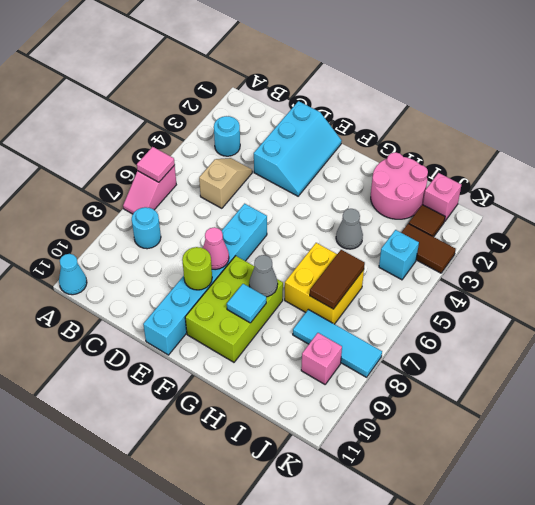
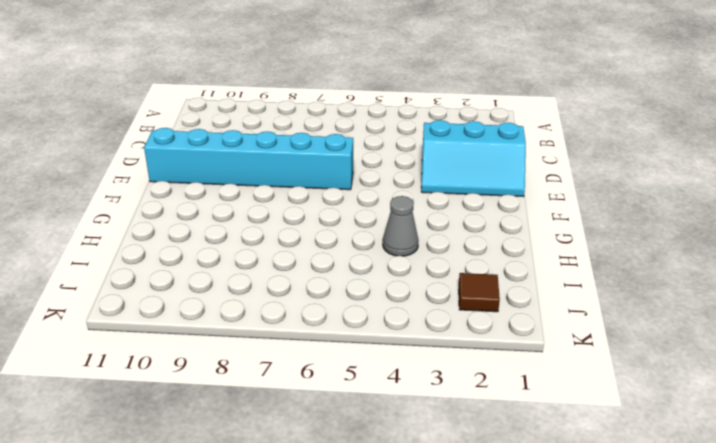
none -> pink 1x2 slope [123,165,176,214]
none -> cyan 1x1 cone [59,254,87,295]
none -> cyan 1x1 round brick [214,116,240,156]

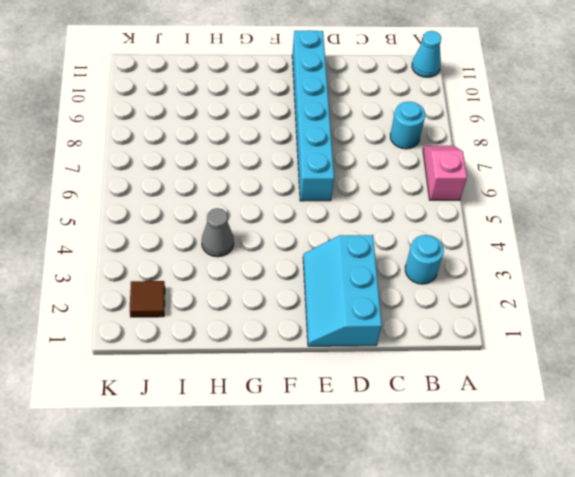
none -> tan 1x2 slope [199,158,252,208]
none -> lime 2x3 brick [185,256,283,362]
none -> pink 2x2 round brick [371,152,428,219]

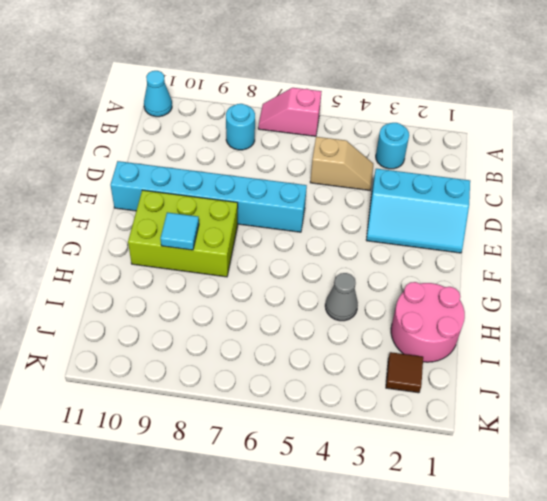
none -> yellow 2x2 brick [285,243,364,324]
none -> cyan 1x3 tile [293,309,382,377]
none -> pink 1x1 brick [423,173,461,222]

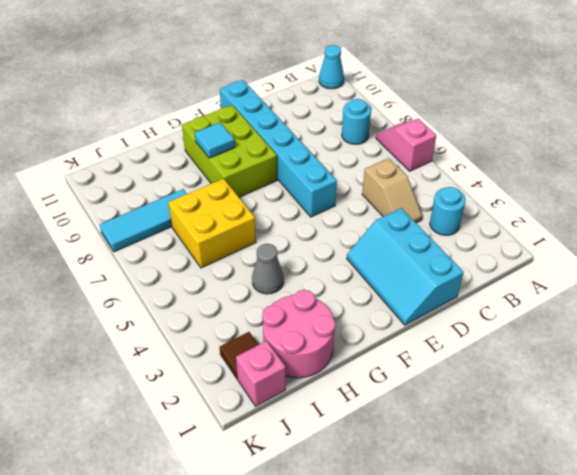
none -> brown 1x2 tile [401,223,456,273]
none -> cyan 1x1 brick [379,230,419,280]
none -> pink 1x1 brick [301,333,342,384]

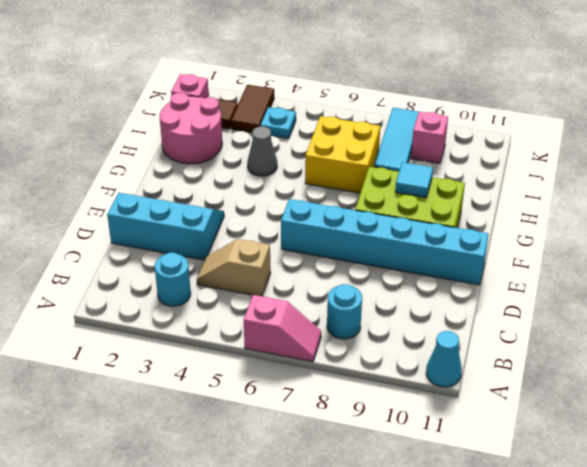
cyan 1x1 plate [260,107,296,139] -> cyan 1x1 brick [379,230,419,280]
none -> pink 1x1 tile [137,147,175,182]
none -> pink 1x1 cone [203,227,229,270]
none -> lime 1x1 round brick [182,247,212,290]

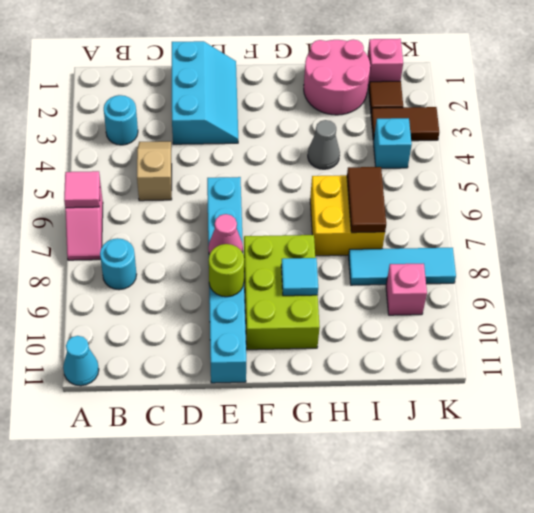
none -> grey 1x1 cone [249,255,278,297]

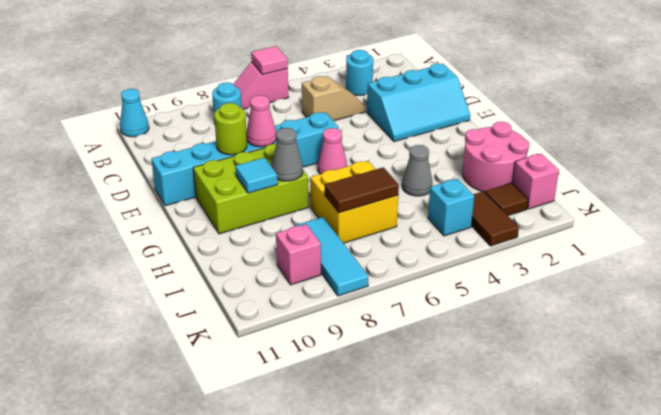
pink 1x1 cone [318,128,347,174] -> none

